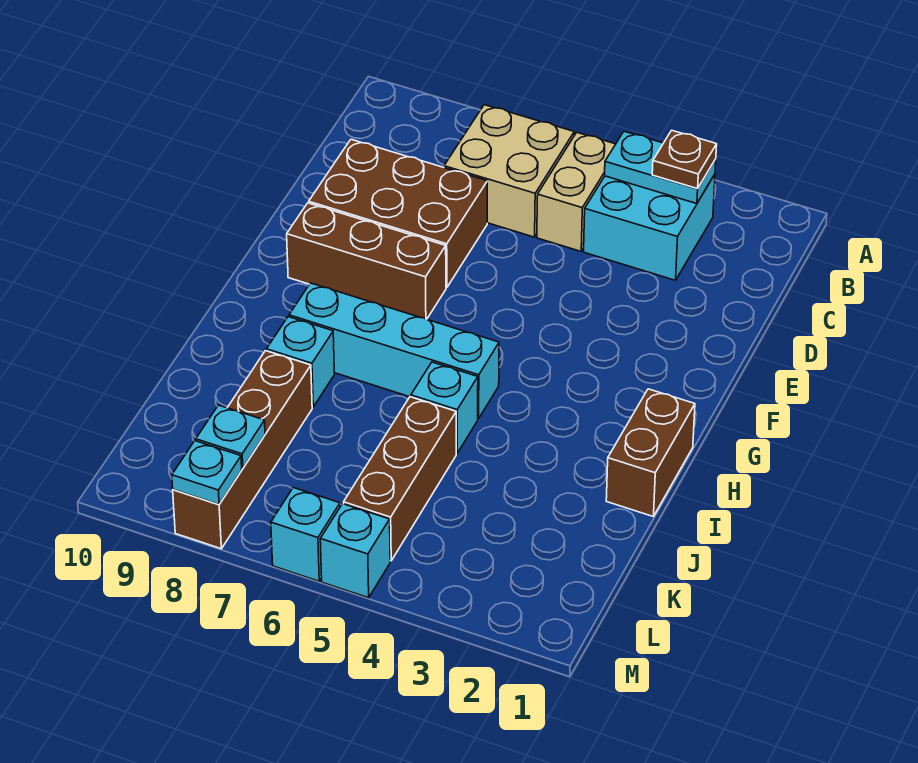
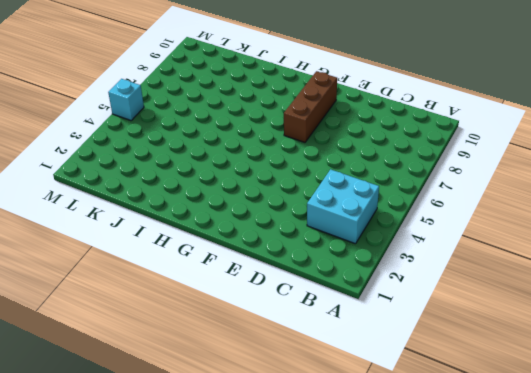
none -> tan 1x2 brick [537,133,615,251]
none -> tan 2x2 brick [444,105,574,237]
none -> brown 2x3 brick [309,140,487,288]

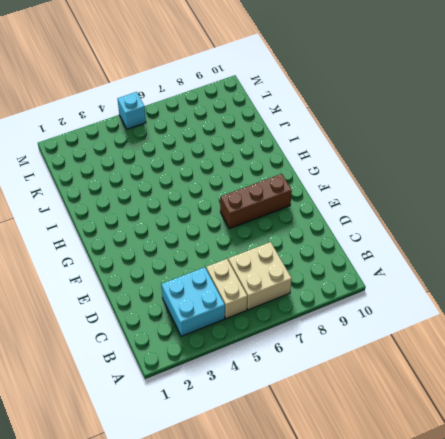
none -> brown 2x3 brick [309,140,487,288]
none -> brown 1x2 brick [606,389,695,516]
none -> cyan 1x4 brick [289,283,499,419]

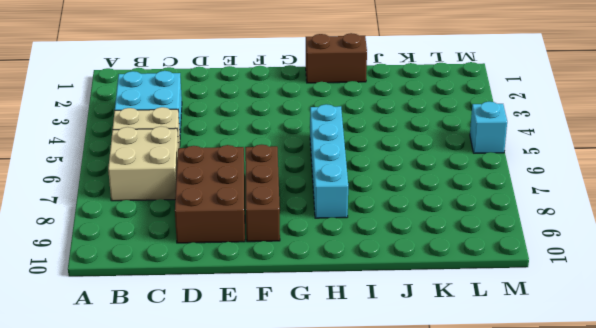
none -> cyan 1x1 brick [411,362,478,453]
none -> cyan 1x1 brick [266,317,334,407]
none -> brown 1x3 brick [344,397,456,561]

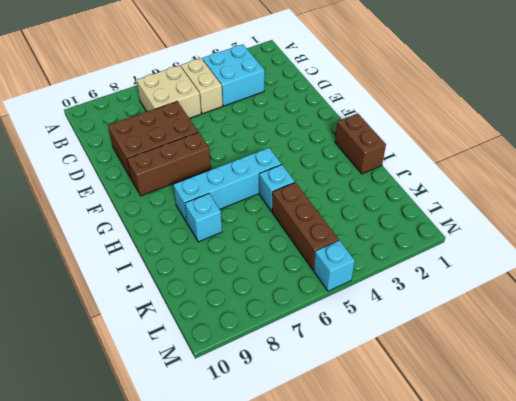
none -> brown 1x4 brick [173,351,312,549]
none -> cyan 1x1 brick [271,488,340,581]
none -> cyan 1x2 plate [605,131,716,204]

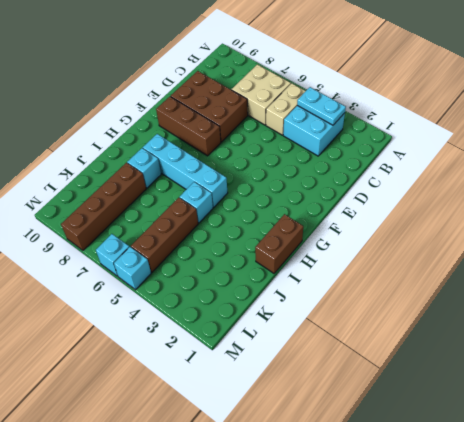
none -> cyan 1x1 plate [196,405,265,468]
none -> cyan 1x1 plate [172,441,242,504]
none -> brown 1x1 plate [652,130,717,189]

